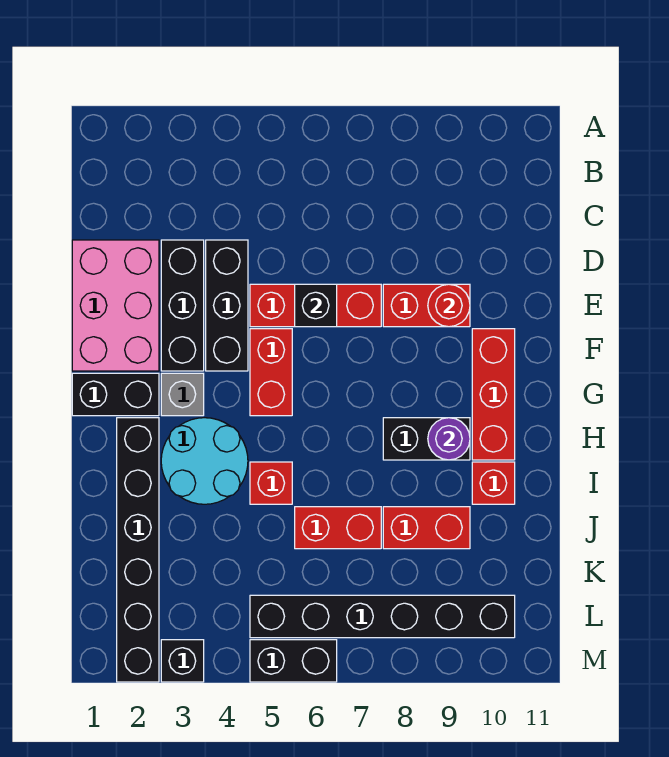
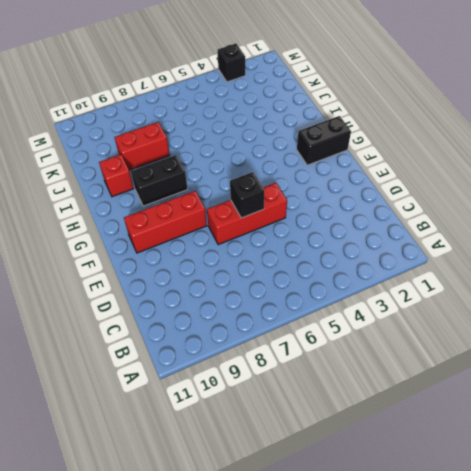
red 1x3 brick [124,191,207,253] -> red 1x3 brick turned to [472,329,515,460]
none -> pink 2x3 brick [72,240,159,371]
none -> black 1x3 brick [161,240,204,371]
none -> black 1x3 brick [206,240,248,371]

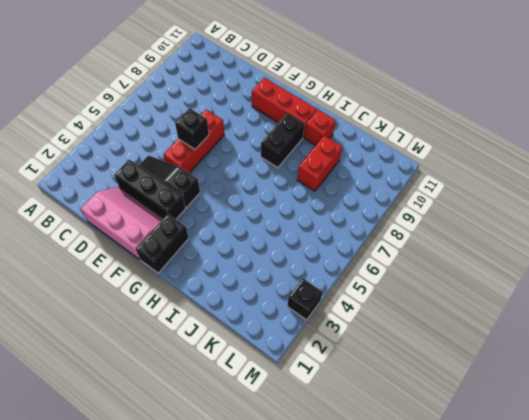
pink 2x3 slope [81,187,163,260] -> pink 2x3 brick [72,240,159,371]
black 1x3 slope [138,156,200,208] -> black 1x3 brick [206,240,248,371]
none -> red 1x2 brick [383,284,470,327]
none -> red 1x2 brick [250,329,292,416]
none -> grey 1x1 brick [161,373,204,416]

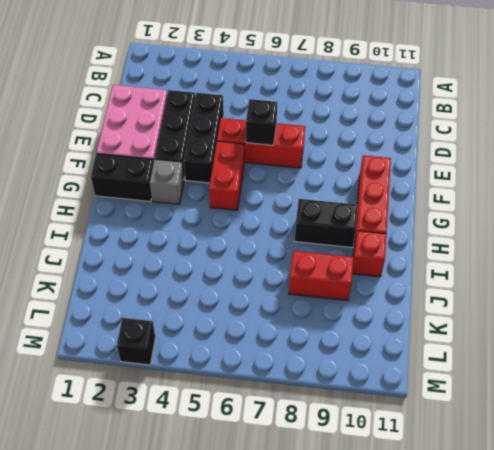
none -> red 1x2 brick [383,284,470,327]
none -> black 1x6 brick [117,418,159,682]
none -> cyan 2x2 round brick [161,418,248,504]

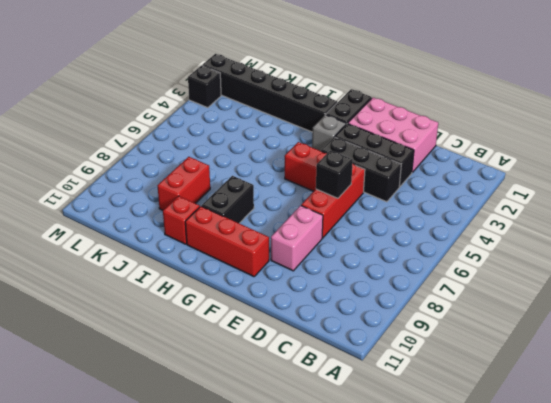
pink 1x2 brick [271,206,323,271] -> red 1x2 brick [383,284,470,327]
none -> cyan 2x2 round brick [161,418,248,504]
none -> red 1x1 brick [250,462,292,504]
none -> red 1x2 brick [295,507,381,549]

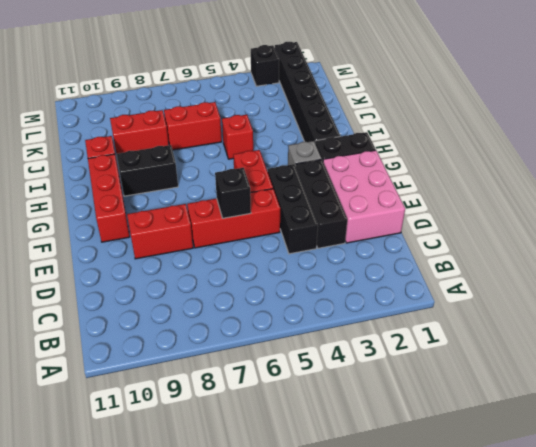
none -> cyan 2x2 round brick [161,418,248,504]
none -> black 1x6 brick [250,595,515,638]
none -> black 1x2 brick [250,640,337,682]

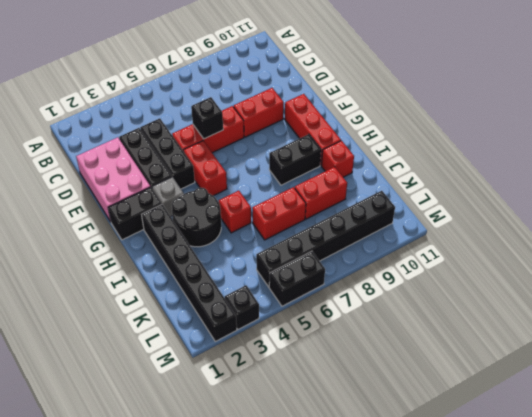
black 2x2 round brick [172,188,221,247] -> cyan 2x2 round brick [161,418,248,504]
none -> red 1x1 round brick [428,284,470,327]
none -> purple 1x1 round brick [428,418,470,460]

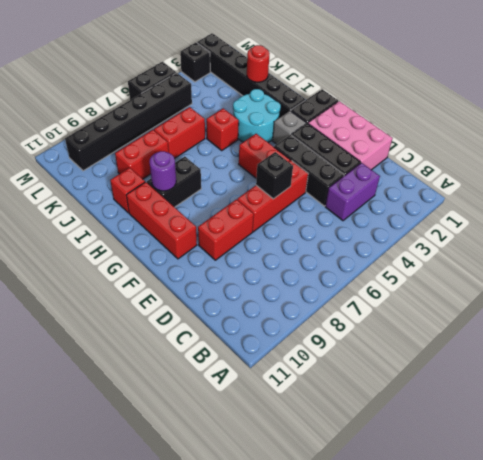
purple 1x2 brick [325,163,380,221] -> none
red 1x1 round brick [247,45,270,82] -> red 1x1 round brick moved to [428,284,470,327]

